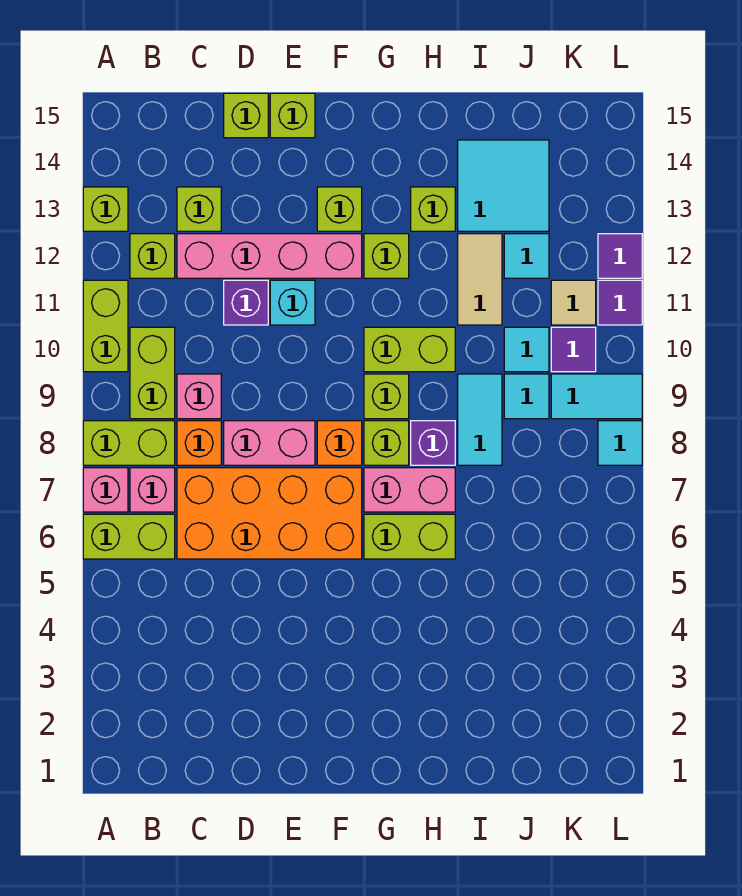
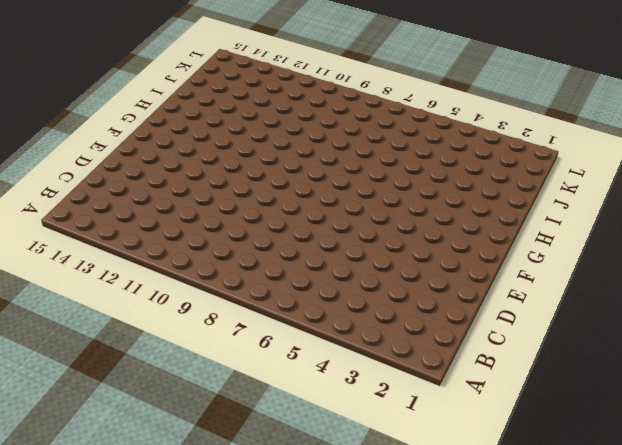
none -> lime 1x2 brick [83,514,175,559]
none -> pink 1x1 brick [83,468,128,512]
none -> lime 1x2 brick [83,421,175,465]
none -> lime 1x2 brick [83,280,128,372]

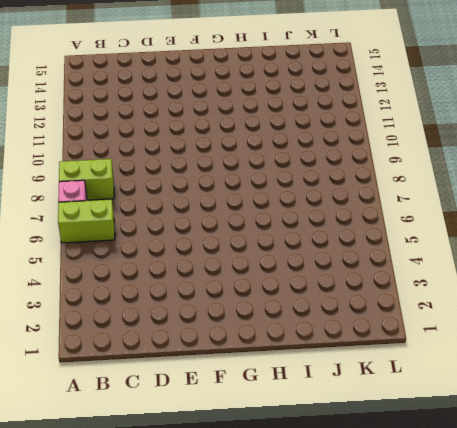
none -> lime 1x2 brick [83,280,128,372]
none -> lime 1x1 brick [83,187,128,231]
none -> pink 1x1 brick [130,468,175,512]
none -> lime 1x2 brick [130,327,175,419]

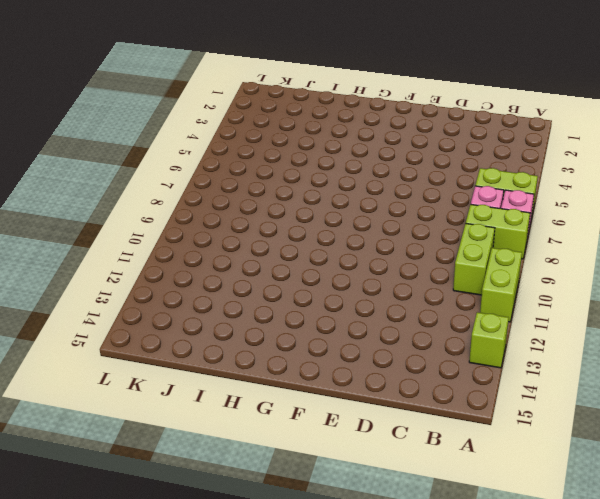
none -> lime 1x1 brick [130,234,175,278]
none -> orange 2x4 brick [177,468,362,559]
none -> orange 1x1 brick [177,421,221,465]
none -> pink 1x1 brick [177,374,221,419]

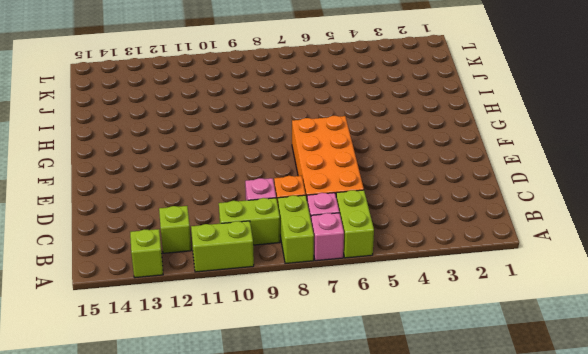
none -> pink 1x4 brick [177,234,362,278]
none -> lime 1x1 brick [177,187,221,231]
none -> pink 1x2 brick [224,421,315,465]
none -> purple 1x1 brick [224,280,268,325]

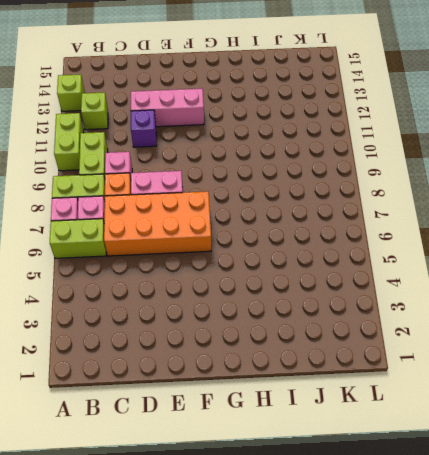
pink 1x3 brick [131,89,204,127] -> pink 1x4 brick [177,234,362,278]
none -> lime 1x1 brick [177,187,221,231]
none -> lime 1x1 brick [224,93,268,138]
none -> cyan 1x1 brick [270,280,315,325]
none -> lime 1x1 brick [270,93,315,138]

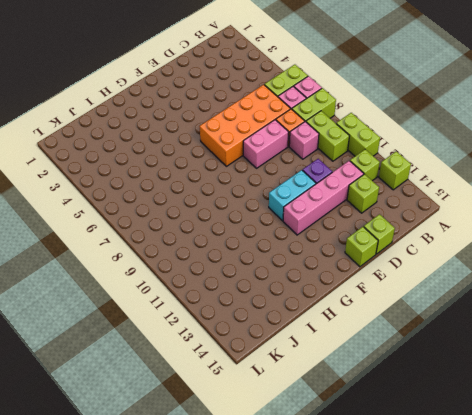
cyan 1x2 brick [269,170,316,221] -> cyan 1x1 brick [270,280,315,325]
none -> orange 1x1 brick [317,421,362,465]
none -> lime 1x1 brick [317,187,362,231]
none -> lime 1x2 brick [364,514,455,559]
none -> pink 1x2 brick [364,468,455,512]

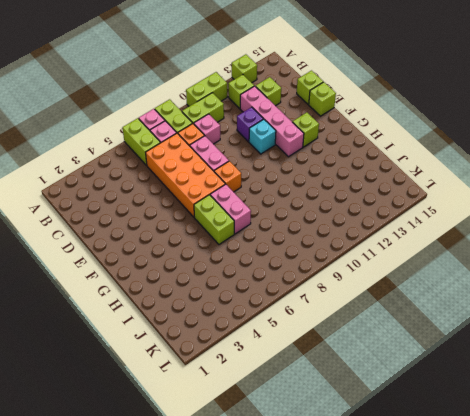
none -> lime 1x1 brick [364,421,409,465]
none -> lime 1x1 brick [364,374,409,419]
none -> lime 1x2 brick [364,327,455,372]
none -> lime 1x1 brick [364,234,409,278]

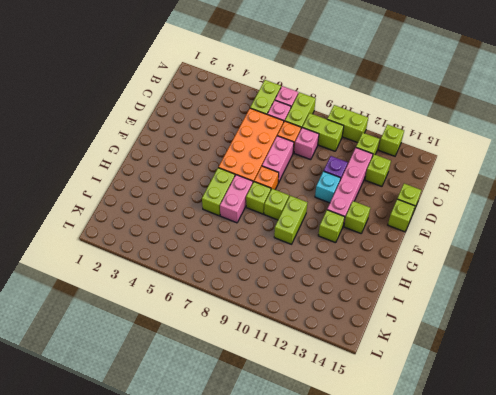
none -> purple 1x1 brick [411,421,455,465]
none -> lime 1x1 brick [411,187,455,231]
none -> cyan 1x2 tile [458,374,502,465]
none -> tan 1x2 tile [458,234,502,325]

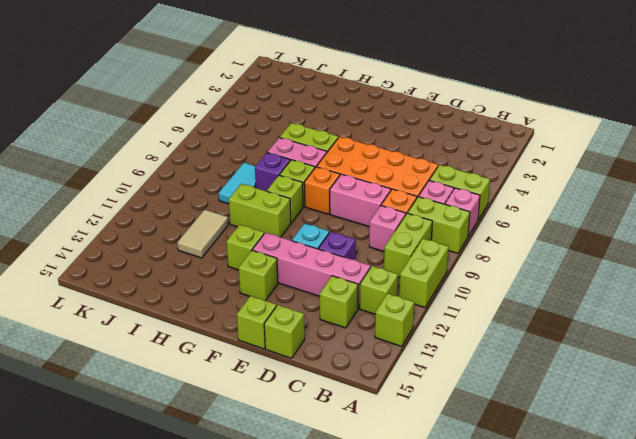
none -> lime 1x1 brick [411,187,455,231]
none -> cyan 2x2 tile [458,140,549,231]
none -> cyan 1x1 tile [504,374,549,419]
none -> cyan 1x1 tile [504,327,549,372]

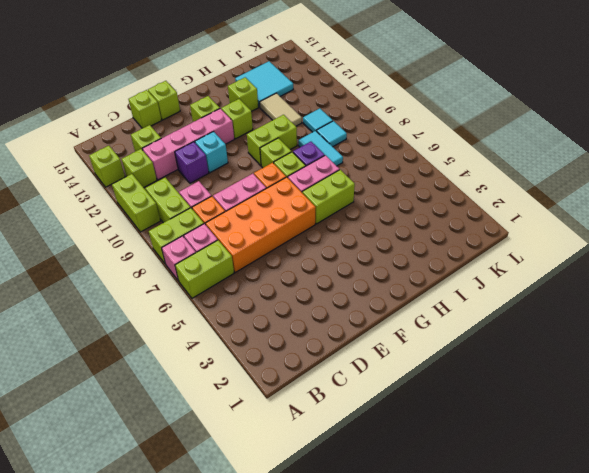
none -> cyan 1x1 tile [504,234,549,278]
none -> cyan 1x2 tile [551,374,642,419]
none -> purple 1x1 tile [551,327,596,372]
none -> tan 1x1 tile [551,280,596,325]

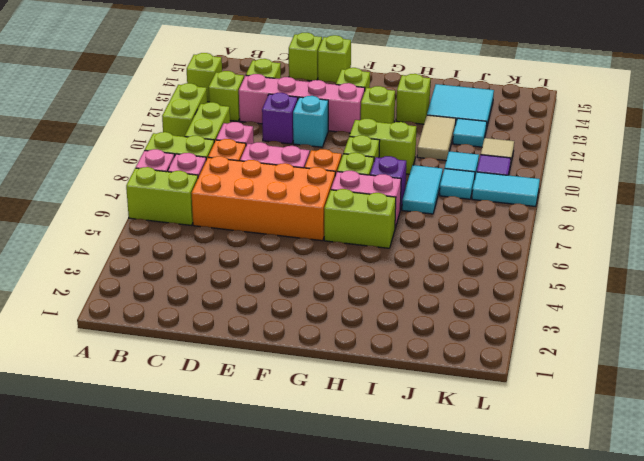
none -> cyan 1x1 tile [598,421,642,465]
none -> purple 1x1 tile [598,280,642,325]
none -> purple 1x1 tile [598,234,642,278]

